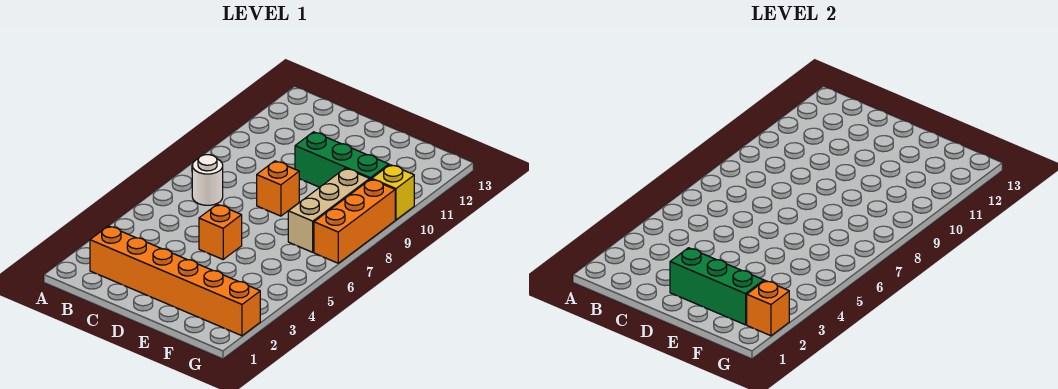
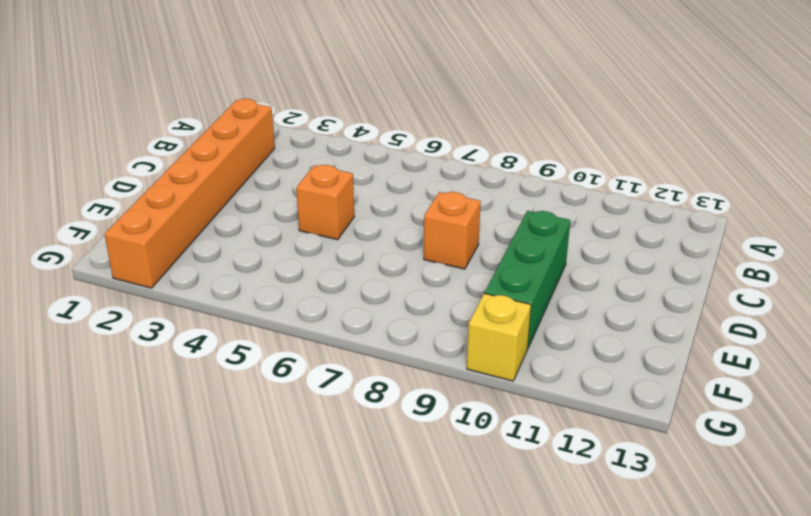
none -> white 1x1 round brick [192,155,223,205]
none -> tan 1x3 brick [288,168,370,252]

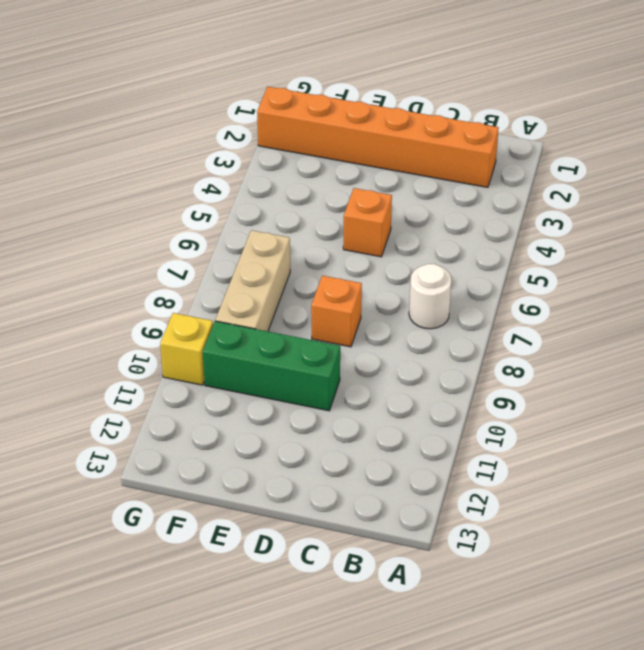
none -> orange 1x3 brick [314,179,395,263]
none -> green 1x3 brick [670,248,764,325]

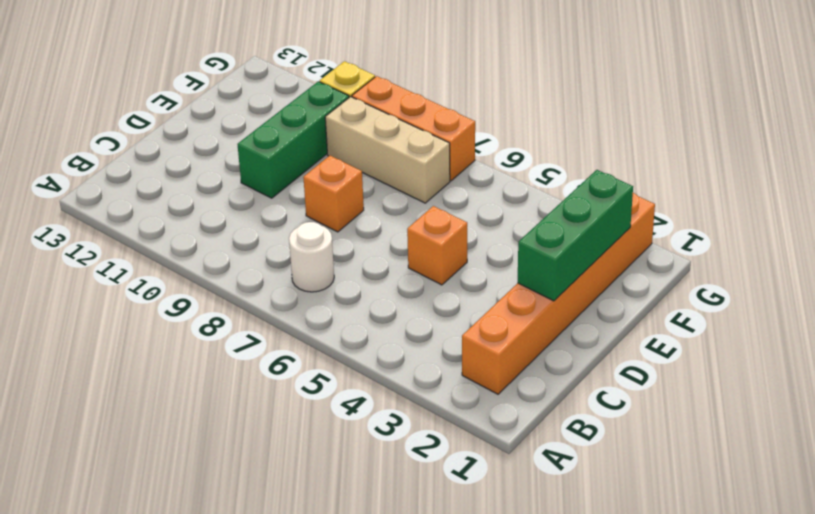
none -> orange 1x1 brick [747,281,789,336]

